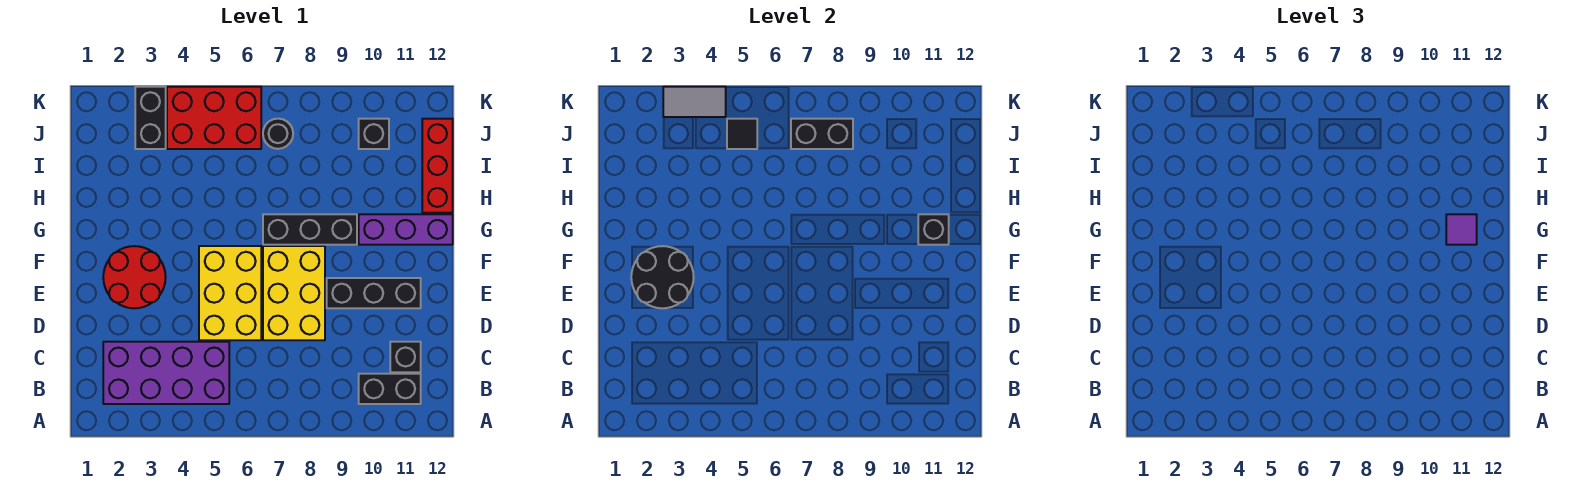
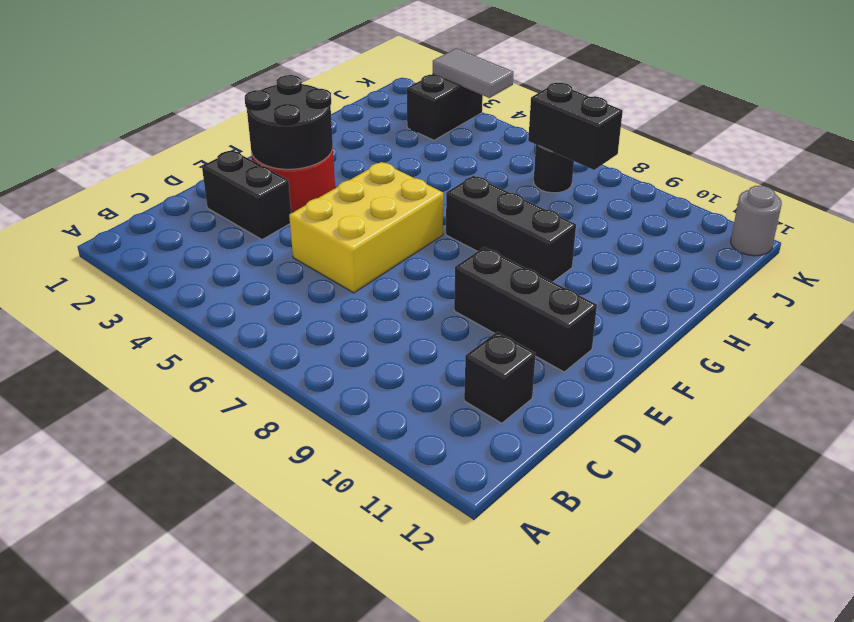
black 1x2 brick [202,150,291,240] -> black 1x2 brick moved to [359,374,421,404]
grey 1x1 round brick [731,186,782,256] -> none
none -> purple 2x4 brick [103,342,229,404]
none -> yellow 2x3 brick [263,246,325,340]
none -> purple 1x3 brick [359,214,453,245]

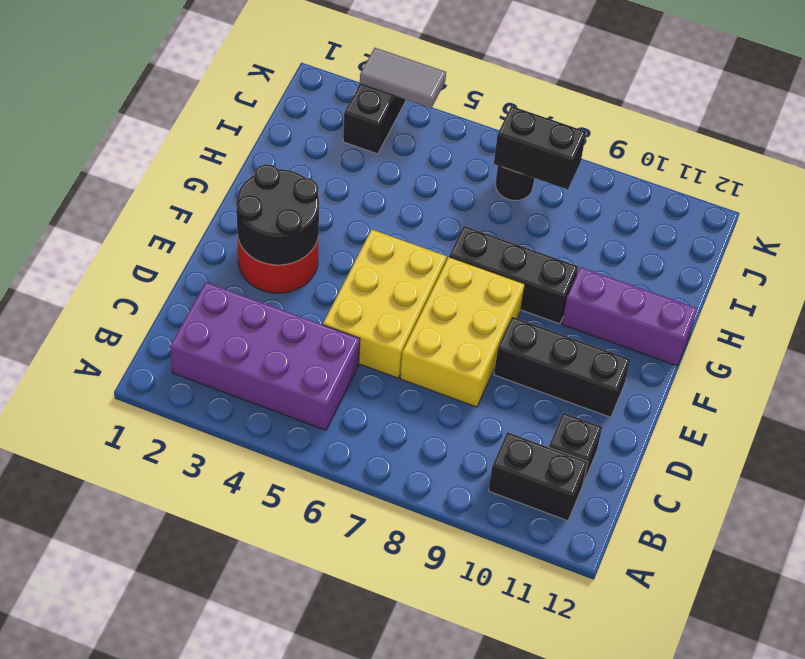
none -> red 1x3 brick [422,119,453,213]
none -> red 2x3 brick [167,87,261,149]
none -> black 1x1 brick [359,119,389,149]

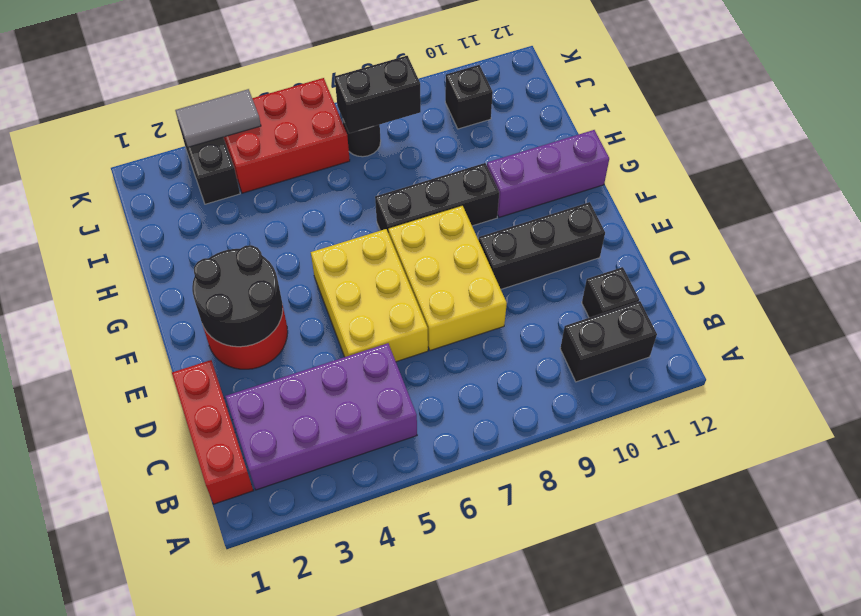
red 1x3 brick [172,360,253,504] -> red 1x3 brick moved to [422,119,453,213]
none -> black 1x1 brick [918,214,949,245]
none -> black 1x1 tile [727,119,757,149]
none -> purple 1x1 tile [1446,214,1477,245]

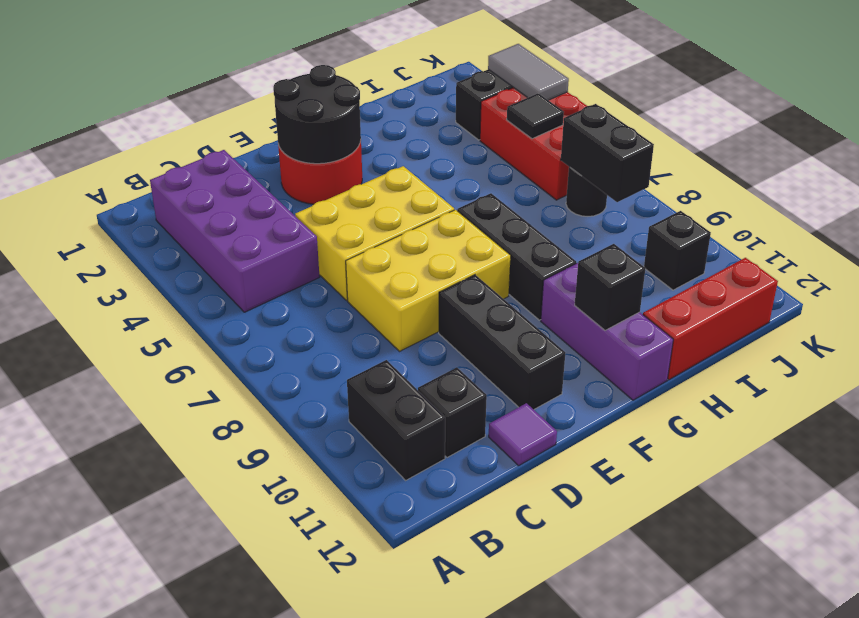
purple 1x1 tile [489,403,557,466] -> purple 1x1 tile moved to [1446,214,1477,245]

